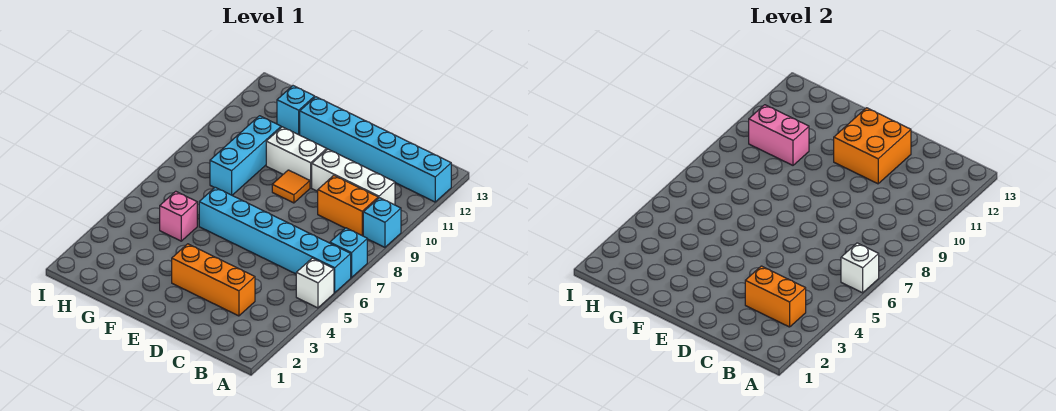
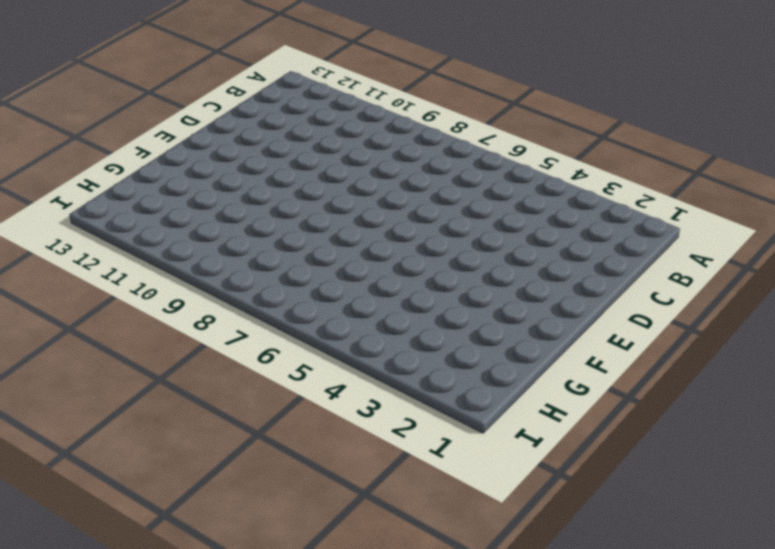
none -> white 1x1 brick [296,258,334,308]
none -> cyan 1x6 brick [199,187,351,293]
none -> cyan 1x1 brick [330,228,367,278]

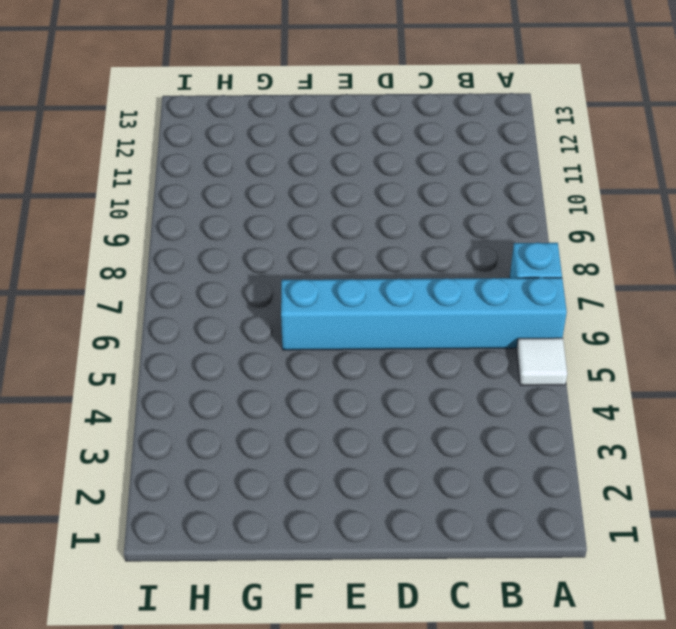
white 1x1 tile [517,338,567,385] -> white 1x1 brick [296,258,334,308]
none -> cyan 1x1 brick [363,198,401,247]
none -> cyan 1x6 brick [300,97,451,202]
none -> orange 1x2 brick [318,176,378,236]

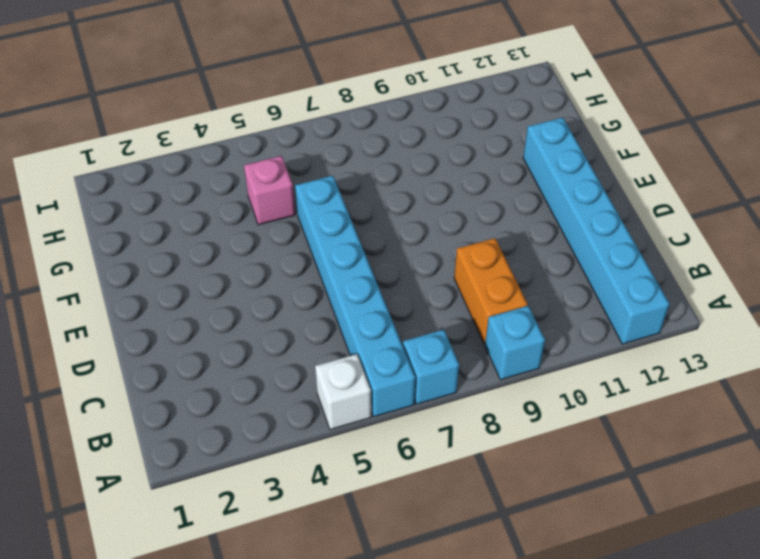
none -> white 1x3 brick [312,149,395,205]
none -> orange 1x3 brick [172,244,255,316]
none -> orange 1x1 tile [272,170,310,203]

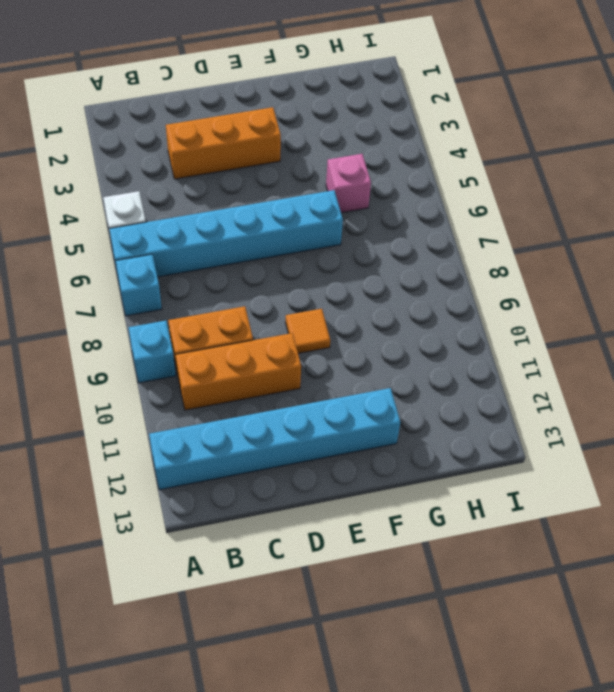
orange 1x3 brick [176,333,301,410] -> white 1x3 brick [312,149,395,205]
none -> white 1x2 brick [266,127,327,188]
none -> cyan 1x3 brick [210,116,281,195]
none -> cyan 1x1 brick [277,86,315,135]

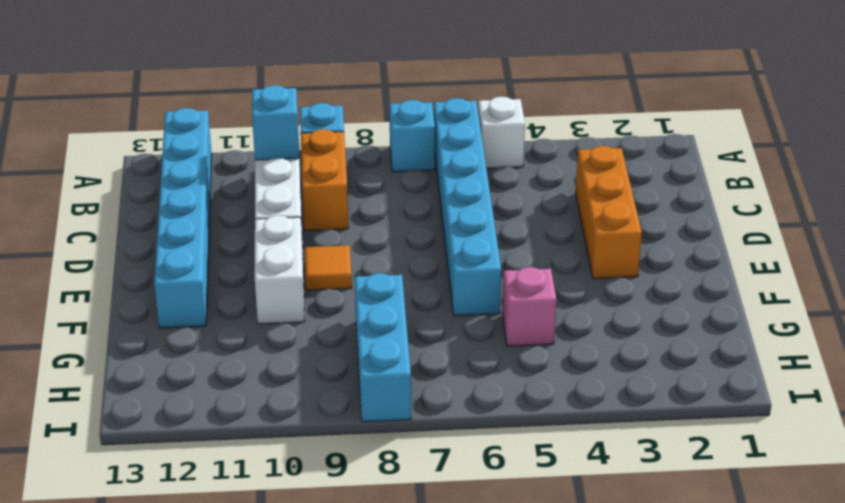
cyan 1x1 brick [252,85,299,160] -> cyan 1x1 brick moved to [277,86,315,135]
cyan 1x3 brick [355,273,411,422] -> cyan 1x3 brick turned to [210,116,281,195]
none -> white 1x1 brick [841,243,879,293]
none -> orange 1x2 brick [745,266,806,327]
none -> orange 2x2 brick [834,108,911,184]

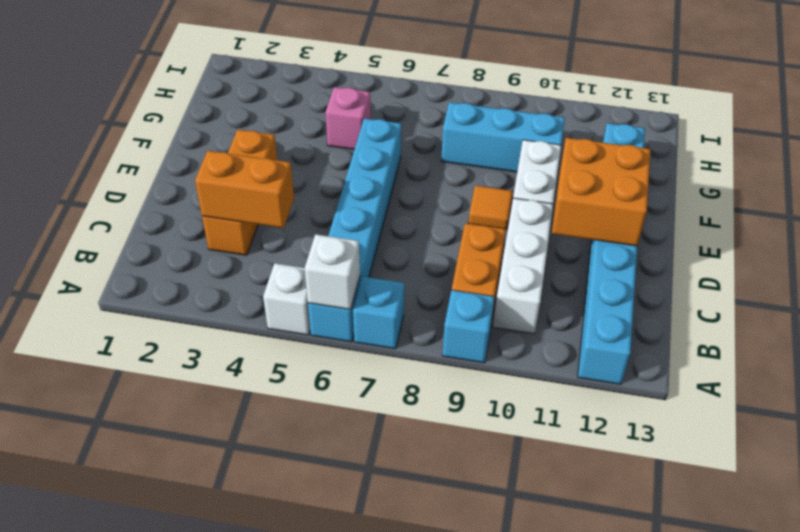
orange 1x2 brick [195,151,294,228] -> orange 1x2 brick turned to [745,266,806,327]
none -> pink 1x2 brick [749,105,809,165]

